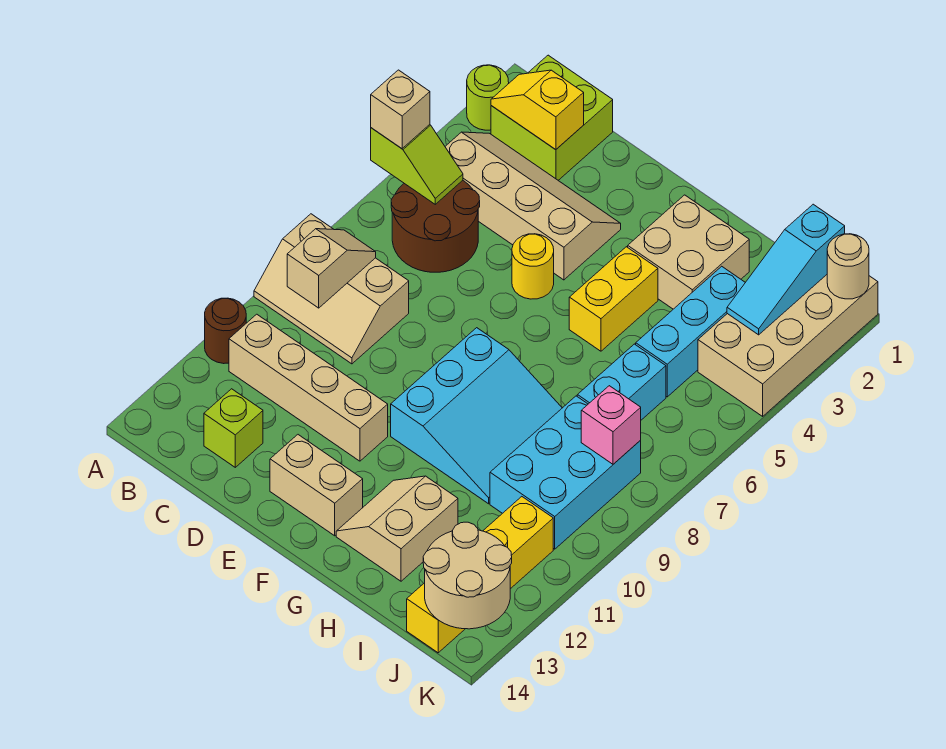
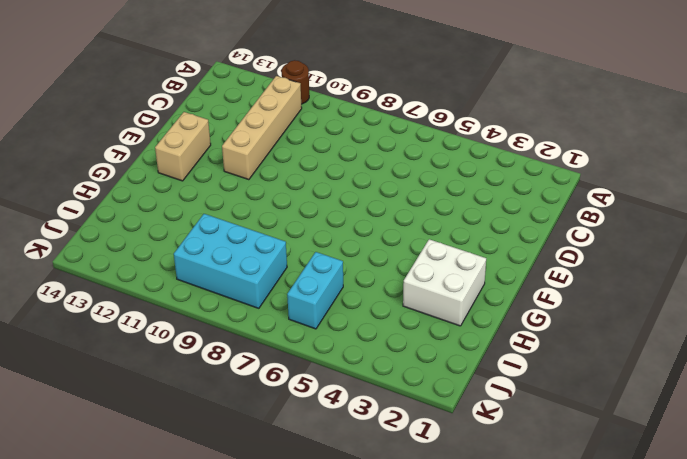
white 2x2 brick [403,239,486,326] -> tan 2x2 brick [628,195,749,309]
cyan 1x2 brick [287,252,343,329] -> cyan 1x2 brick turned to [577,344,666,420]
none -> lime 1x1 round brick [467,65,509,130]
none -> tan 2x3 slope [254,214,409,364]
none -> lime 2x2 brick [491,55,613,180]

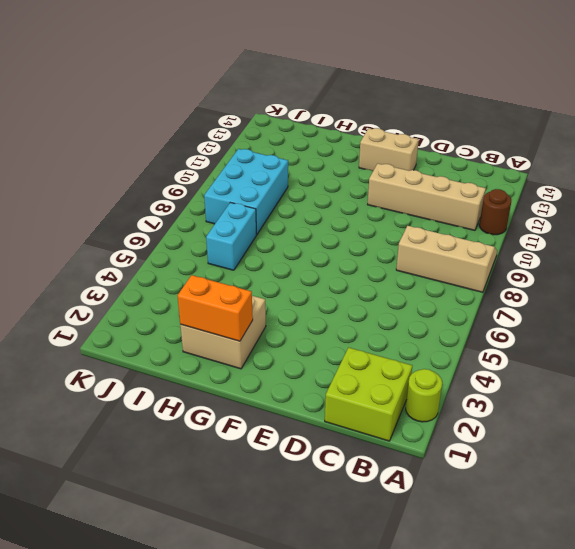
orange 1x2 brick [178,275,253,341] -> none
none -> tan 2x4 slope [445,132,621,280]
none -> brown 2x2 round brick [391,181,480,272]
none -> lime 1x1 brick [204,389,263,467]

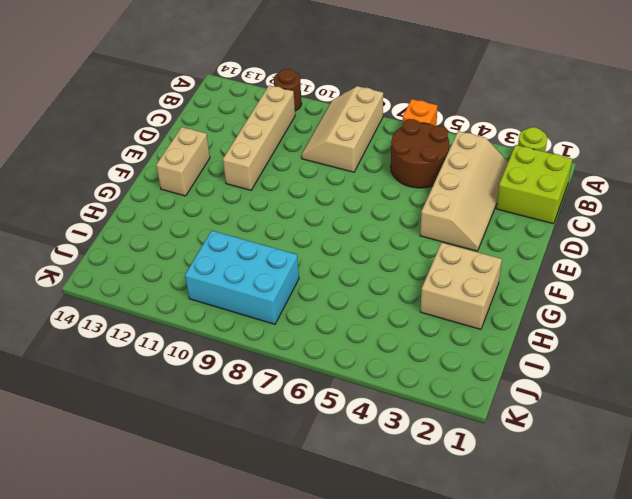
orange 1x1 brick [402,99,438,126] -> none
none -> lime 1x1 brick [204,389,263,467]
none -> yellow 1x1 round brick [512,234,554,299]
none -> cyan 3x3 slope [391,328,562,504]

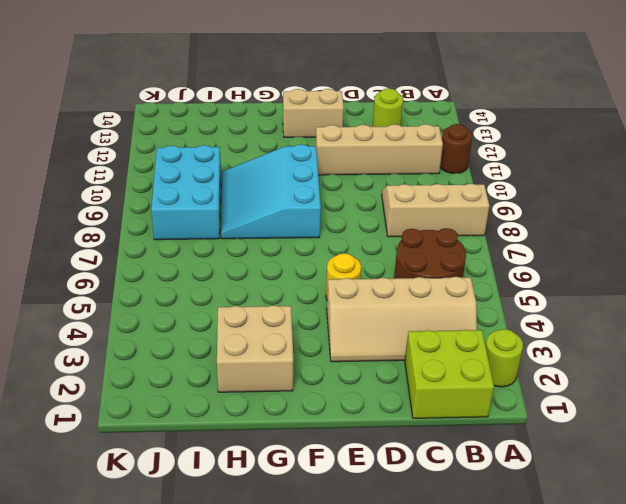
lime 1x1 round brick [373,88,403,127] -> lime 1x1 brick [204,389,263,467]
none -> yellow 1x2 brick [569,247,658,351]
none -> tan 2x2 slope [336,476,458,581]
none -> cyan 1x3 brick [636,266,745,397]

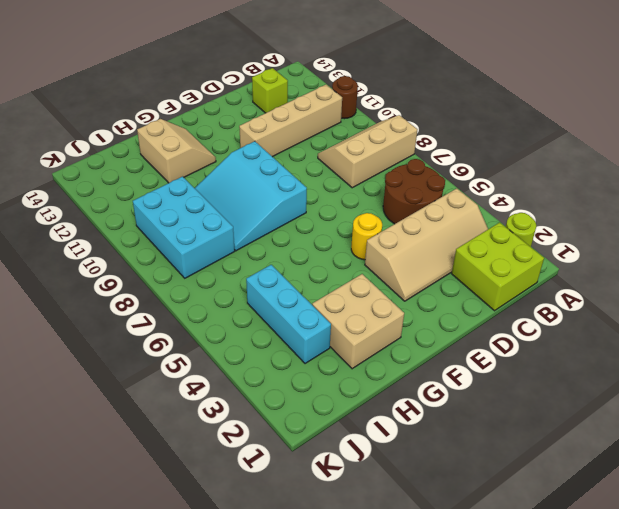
none -> tan 1x2 brick [270,435,363,536]
none -> yellow 1x2 brick [569,247,658,351]
none -> cyan 1x2 brick [577,344,666,420]

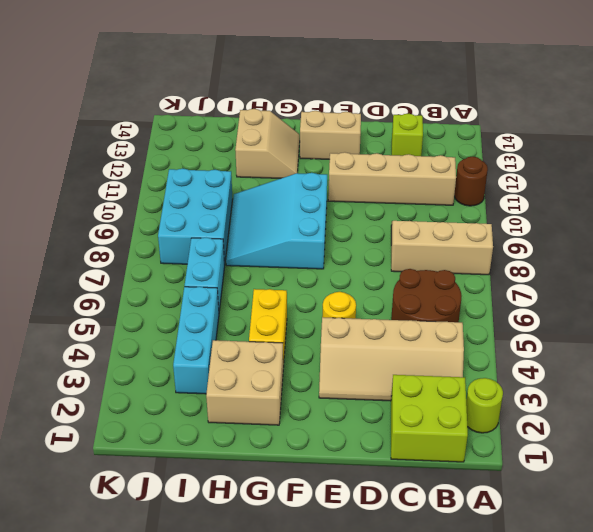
none -> tan 2x4 brick [698,275,878,416]
none -> yellow 1x4 brick [407,497,553,653]
none -> lime 1x2 slope [371,125,463,204]

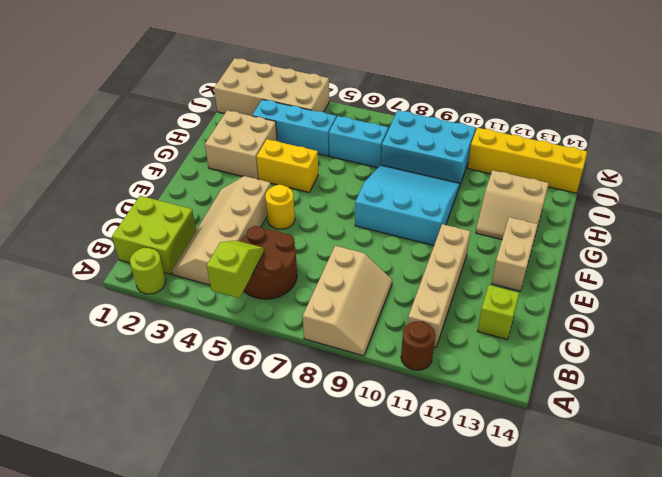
none -> yellow 1x2 slope [491,70,584,150]
none -> tan 1x2 slope [287,229,376,308]
none -> cyan 1x3 slope [727,204,845,335]

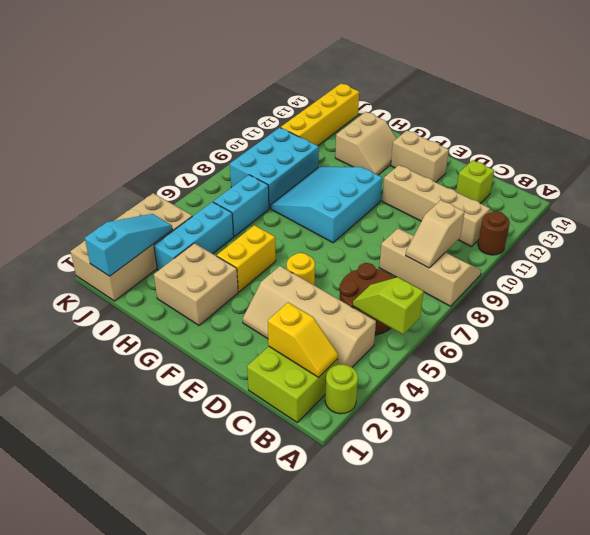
none -> pink 1x1 brick [581,386,641,464]
none -> tan 2x2 round brick [423,522,512,629]
none -> tan 1x1 round brick [827,234,869,299]

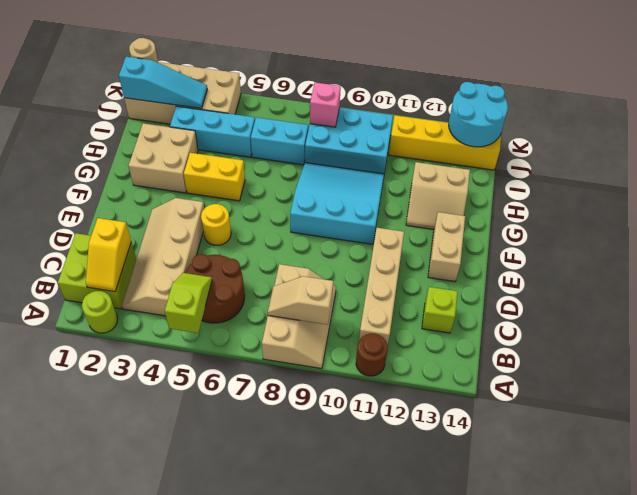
cyan 2x2 round brick [449,82,508,147] -> tan 2x2 round brick [423,522,512,629]
none -> tan 1x1 brick [371,70,430,149]

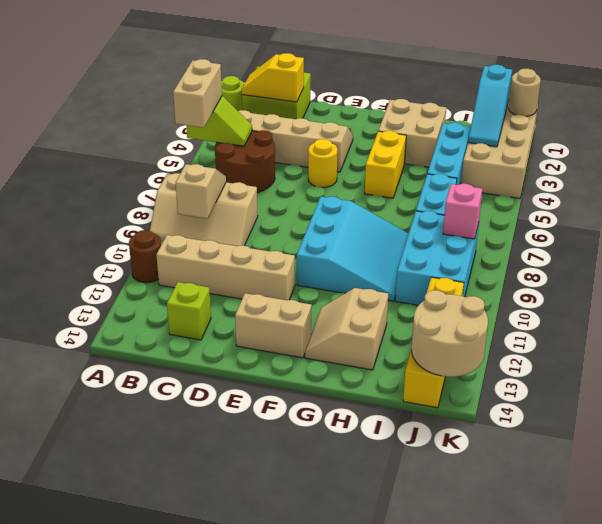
tan 1x2 brick [173,59,222,128] -> tan 1x1 brick [371,70,430,149]

